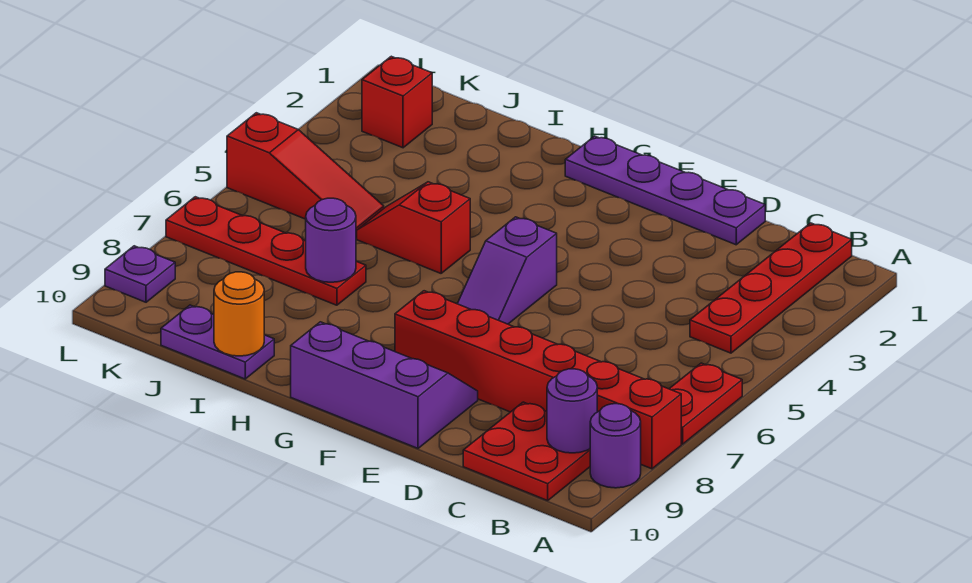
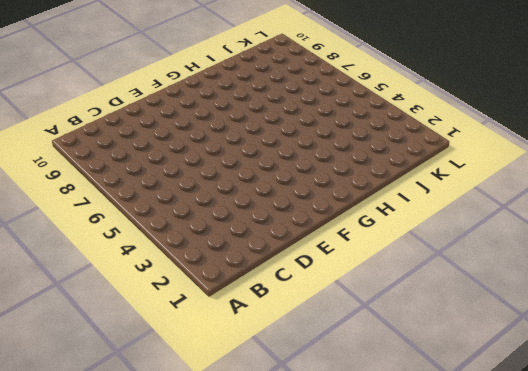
none -> red 1x2 plate [669,363,742,444]
none -> red 1x6 brick [395,291,681,469]
none -> purple 1x1 round brick [590,404,641,488]

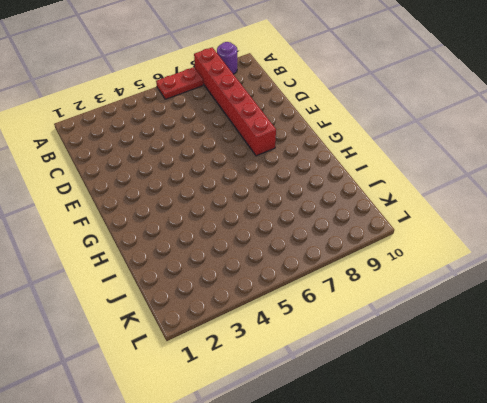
none -> red 1x4 plate [690,223,852,353]
none -> red 2x2 plate [463,402,590,501]
none -> purple 1x4 plate [565,136,765,245]

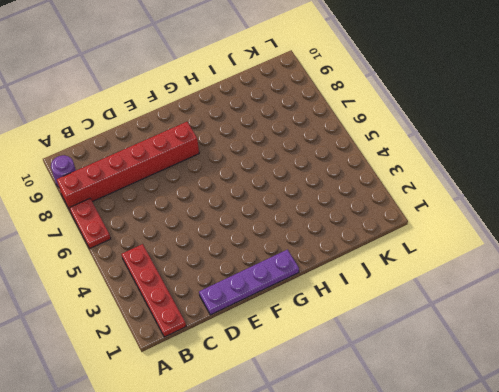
none -> red 2x2 plate [463,402,590,501]
none -> purple 2x3 slope [291,322,478,448]
none -> purple 1x2 slope [457,217,557,324]

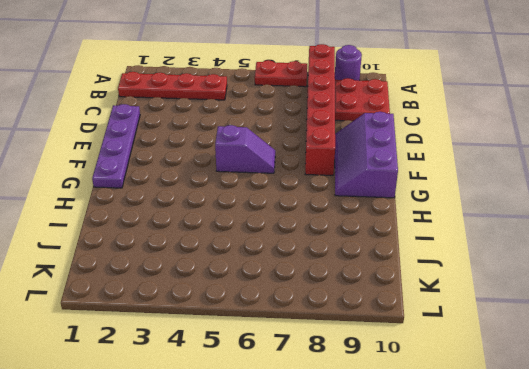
none -> red 1x2 slope [357,182,470,273]
none -> red 1x4 plate [166,197,366,305]
none -> purple 1x2 plate [161,305,274,379]

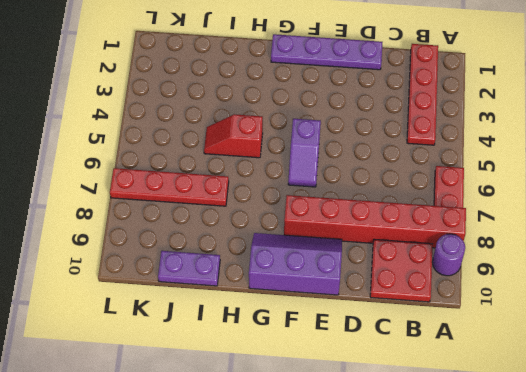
none -> red 1x3 slope [227,113,384,238]
none -> red 1x1 brick [362,56,432,148]
none -> purple 1x1 plate [105,246,175,302]

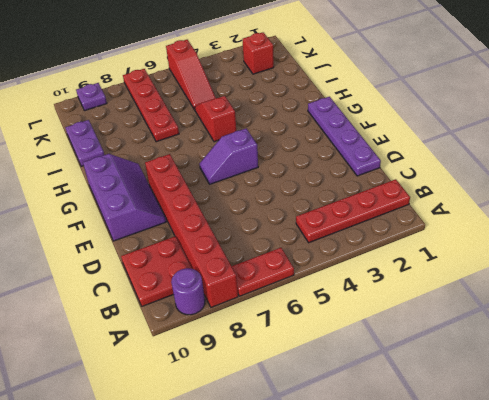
none -> purple 1x1 round brick [547,369,597,453]
none -> purple 1x1 round brick [306,198,356,282]
none -> orange 1x1 round brick [214,272,264,356]

